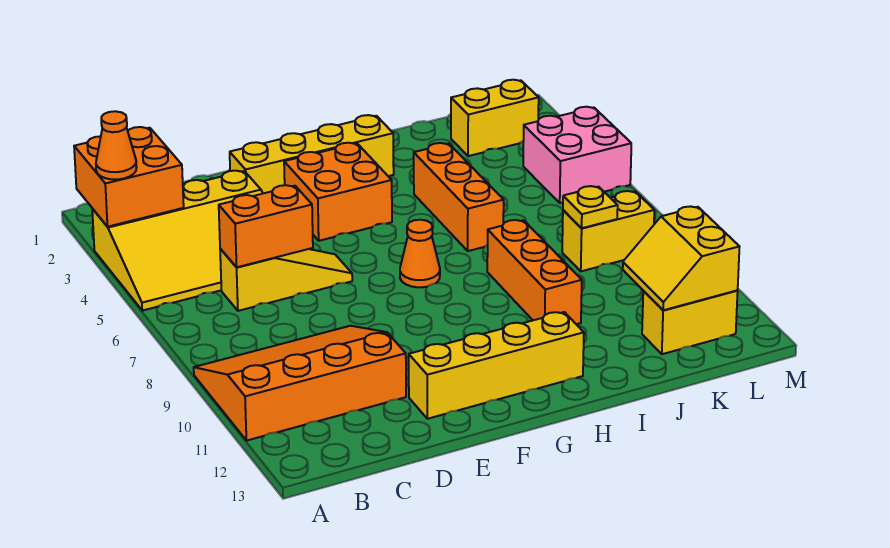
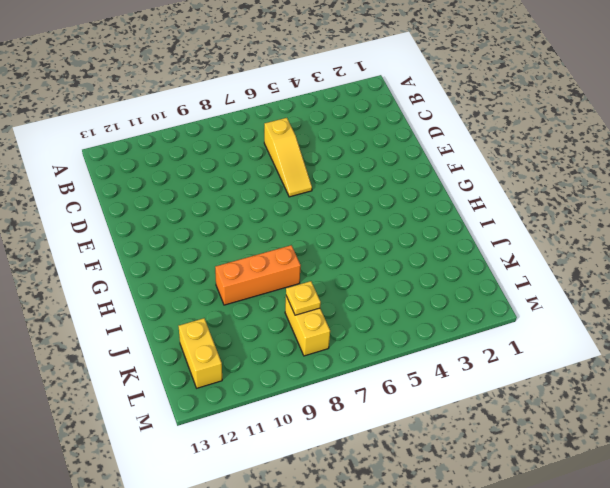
none -> yellow 3x4 slope [92,171,263,311]
none -> orange 3x4 slope [194,326,406,441]
none -> yellow 1x4 brick [230,115,394,193]

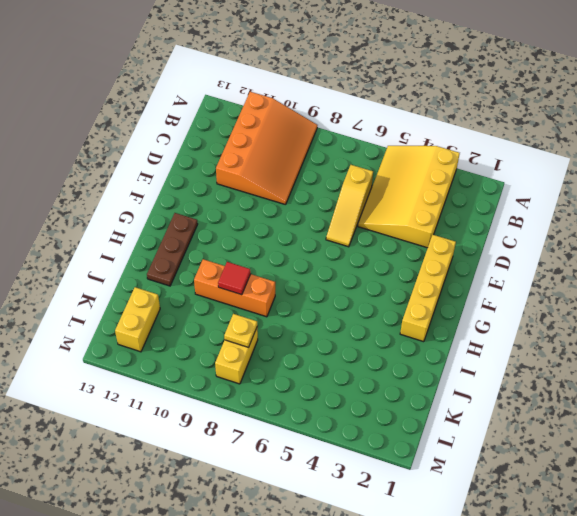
brown 1x3 plate [147,213,198,286] -> yellow 1x4 brick [409,312,584,419]
red 1x1 tile [218,262,251,295] -> none
none -> orange 2x2 brick [284,143,392,241]
none -> orange 1x1 cone [400,220,440,287]
none -> orange 1x3 brick [414,143,504,251]

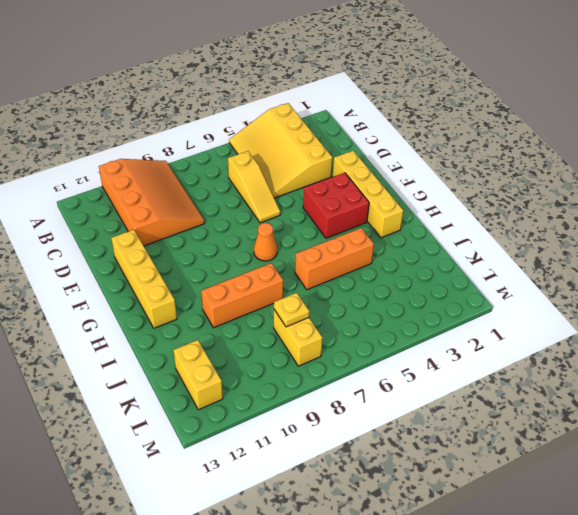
red 2x2 brick [303,173,369,238] -> orange 2x2 brick [284,143,392,241]
none -> yellow 1x2 brick [451,80,539,156]
none -> pink 2x2 brick [523,107,631,203]
none -> orange 2x2 brick [74,127,184,227]

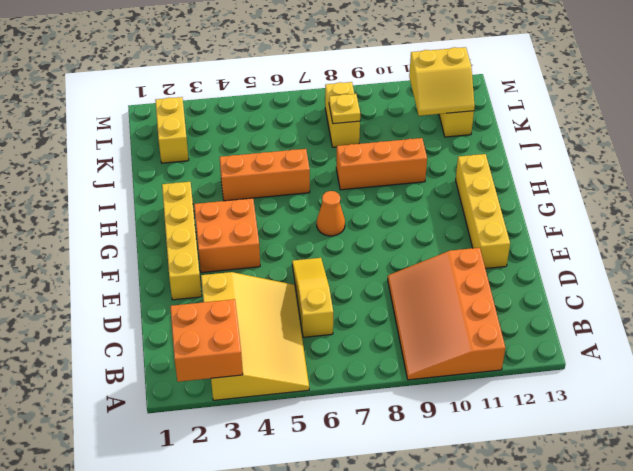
none -> pink 2x2 brick [523,107,631,203]
none -> orange 1x2 brick [219,185,313,267]
none -> orange 1x1 cone [96,111,137,179]

